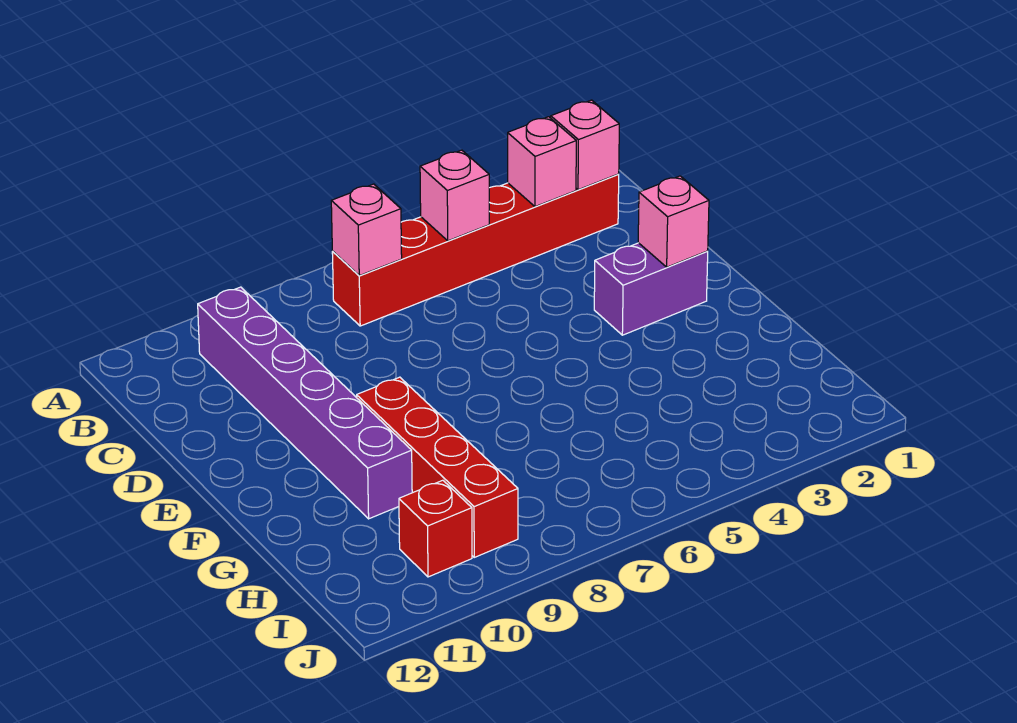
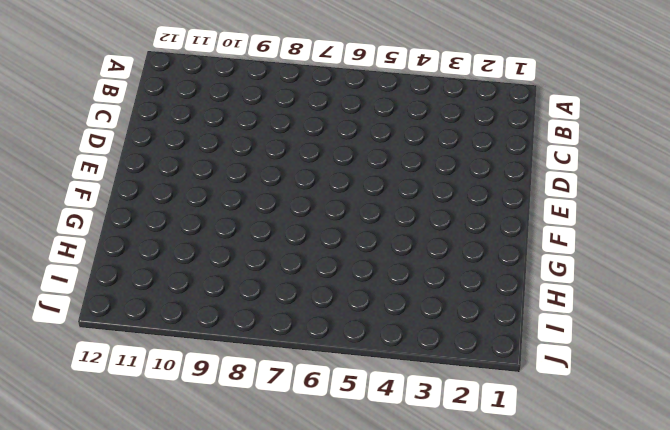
none -> red 1x6 brick [332,174,619,326]
none -> purple 1x6 brick [198,287,412,519]

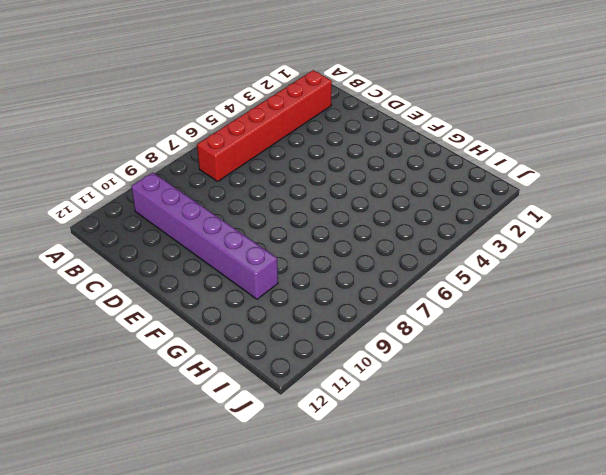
none -> purple 1x2 brick [594,243,708,335]
none -> red 1x4 brick [357,377,518,557]

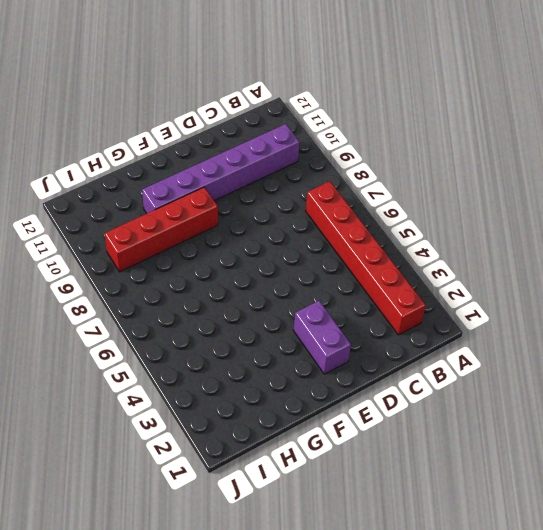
none -> red 1x1 brick [399,480,472,577]
none -> pink 1x1 brick [551,100,619,190]

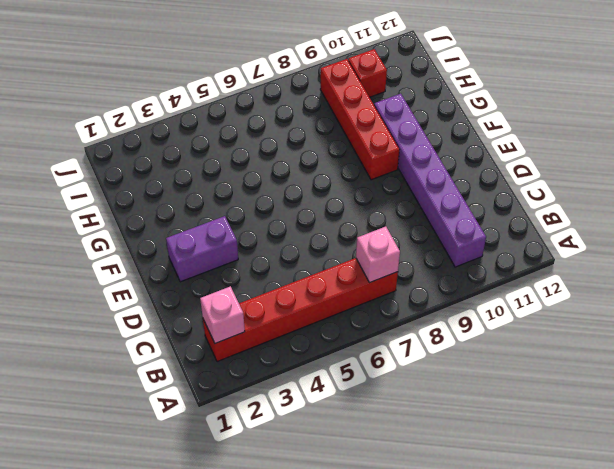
none -> pink 1x1 brick [508,117,576,207]
none -> pink 1x1 brick [420,150,489,241]

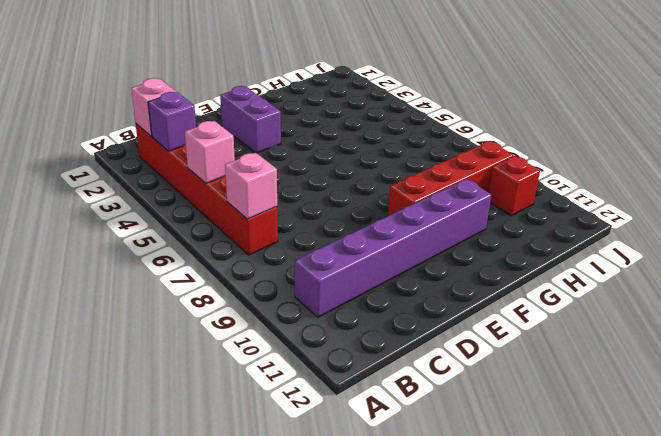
purple 1x1 brick [148,92,196,151] -> pink 1x1 brick [508,117,576,207]
none -> pink 1x1 brick [638,176,709,267]

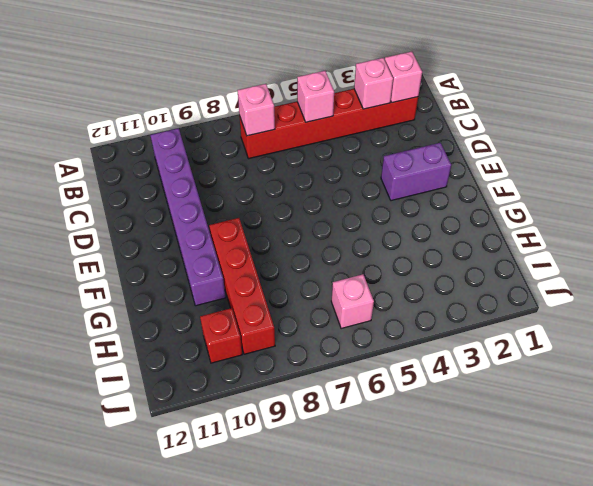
pink 1x1 brick [331,274,374,329] -> pink 1x1 brick moved to [638,176,709,267]

